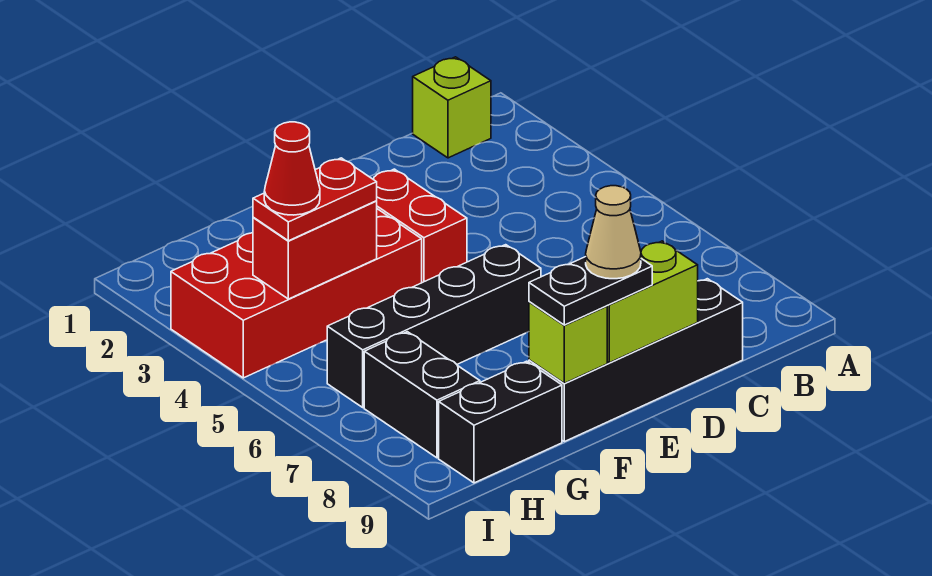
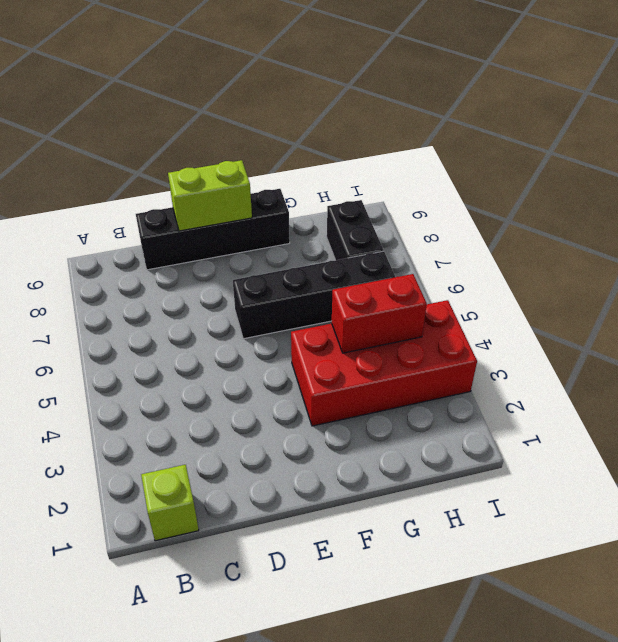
none -> red 1x2 brick [373,169,467,283]
none -> black 1x2 brick [439,361,562,483]
none -> lime 1x1 brick [529,302,607,383]

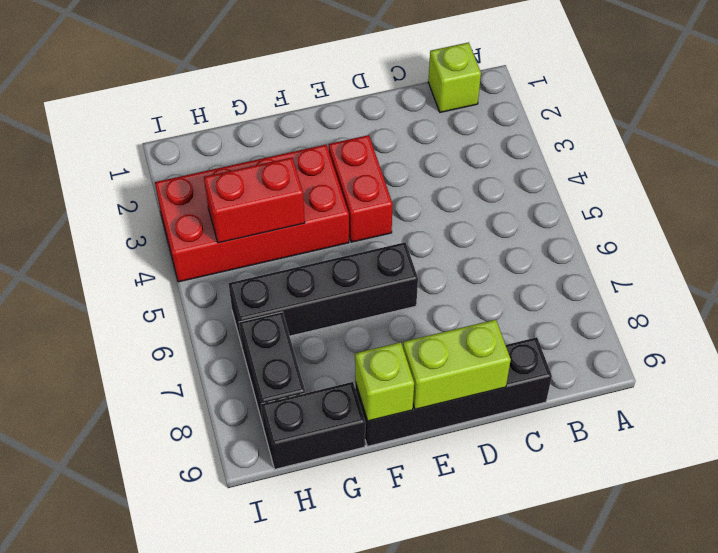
none -> black 1x2 plate [529,257,652,325]
none -> red 1x2 plate [253,158,377,241]
none -> tan 1x1 cone [586,186,641,279]

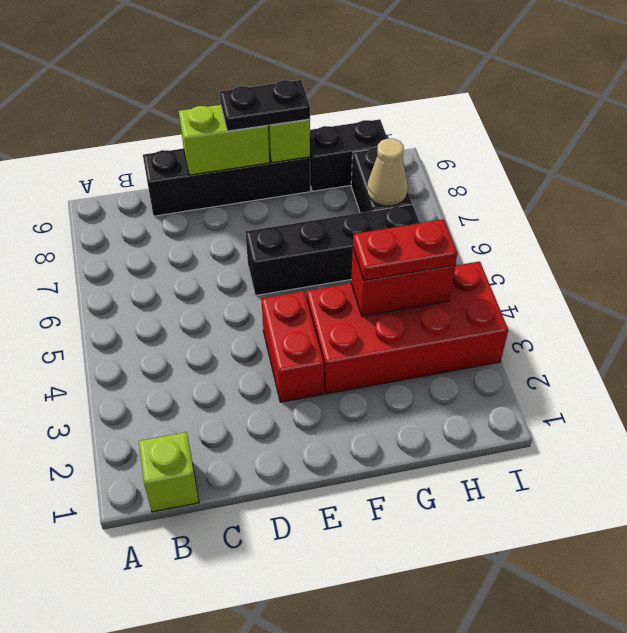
tan 1x1 cone [367,138,408,206] -> tan 1x1 cone moved to [586,186,641,279]
none -> red 1x1 cone [264,122,320,215]

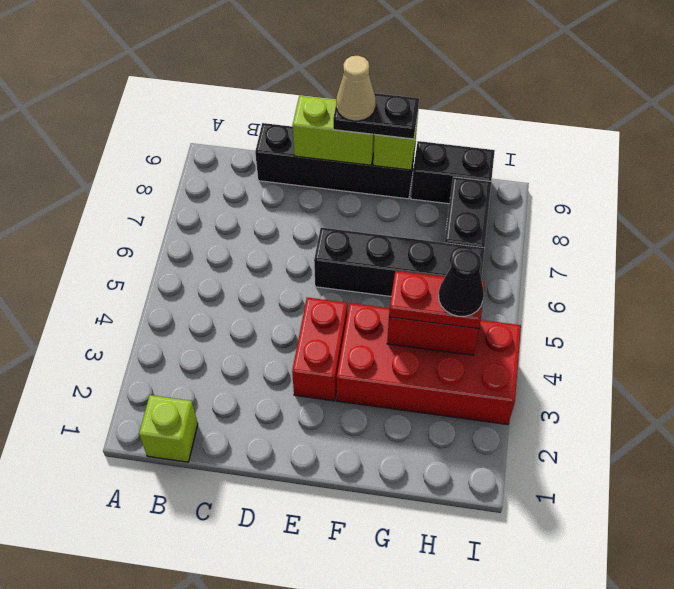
black 1x1 cone [439,250,484,316] -> red 1x1 cone [264,122,320,215]

